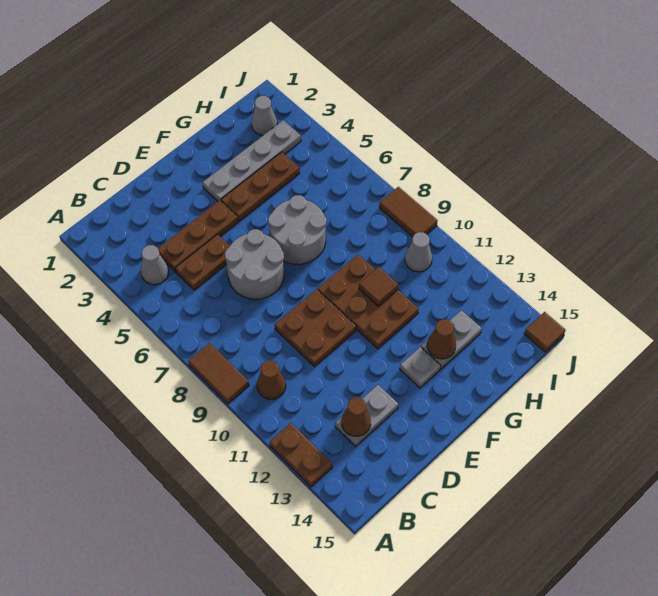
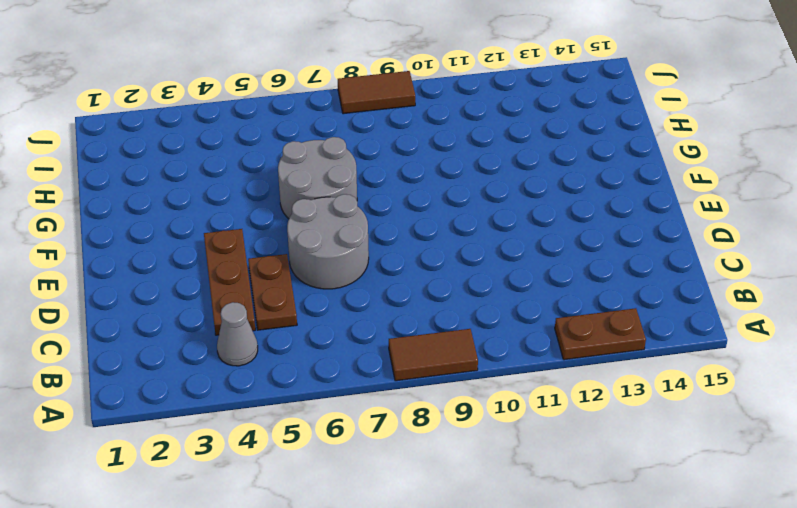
none -> brown 1x1 cone [257,360,286,399]
none -> grey 1x2 plate [335,385,398,446]
none -> brown 2x2 plate [275,289,356,367]

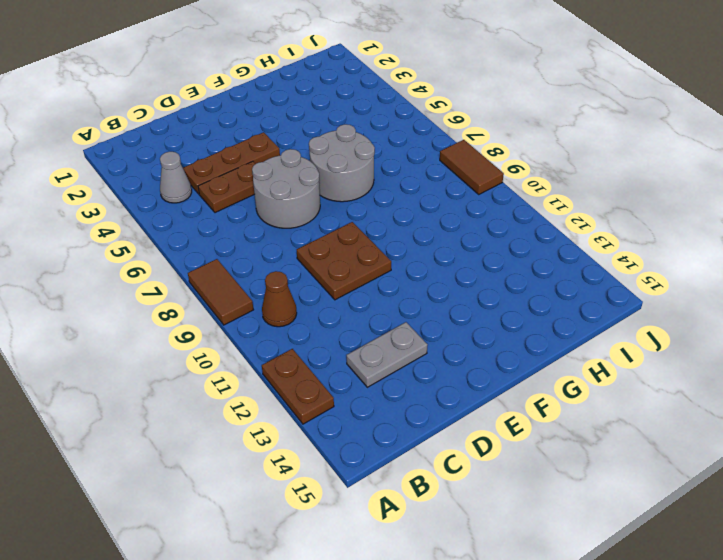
none -> grey 1x4 plate [203,120,301,201]
none -> brown 1x3 plate [221,152,300,221]
none -> brown 2x3 plate [318,255,419,349]

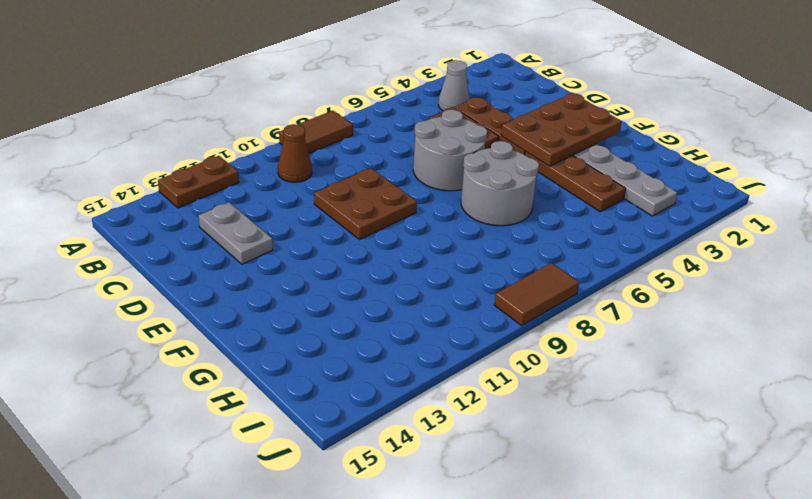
brown 2x3 plate [501,93,622,166] -> brown 2x3 plate moved to [318,255,419,349]
none -> grey 1x1 plate [400,347,441,388]
none -> grey 1x2 plate [421,310,482,369]
none -> grey 1x1 cone [252,96,277,136]

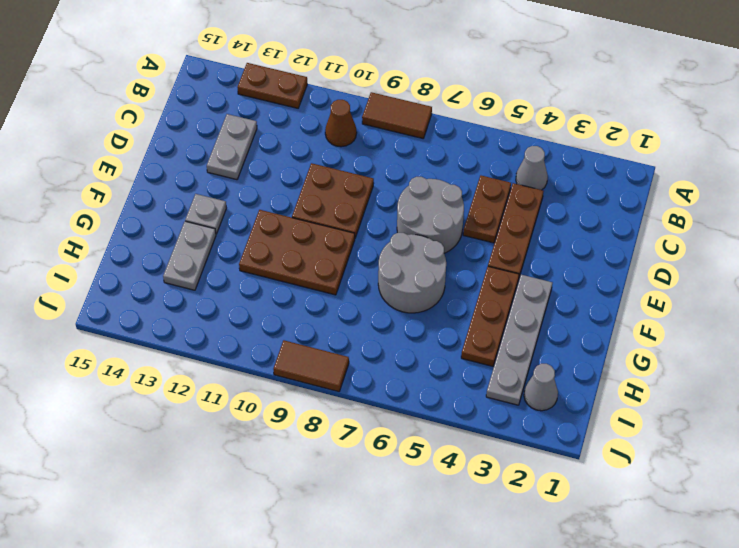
none -> grey 1x1 cone [405,232,432,272]
none -> brown 1x1 tile [524,312,565,352]
none -> brown 1x1 cone [342,397,371,436]

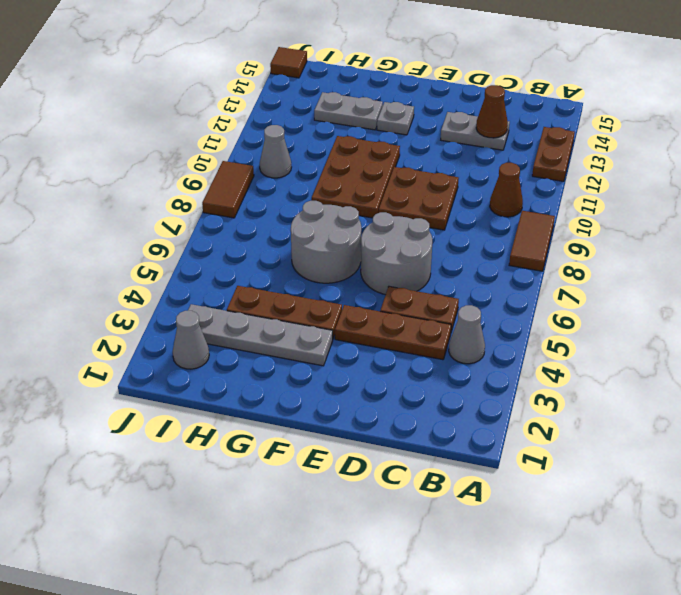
none -> brown 1x1 tile [359,267,398,306]
none -> brown 1x1 cone [427,319,456,359]

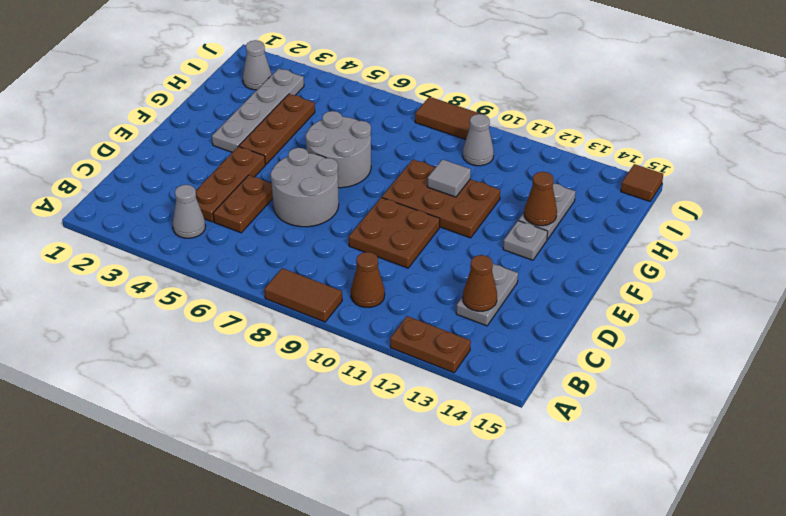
grey 1x1 tile [427,159,471,197] -> brown 1x1 tile [359,267,398,306]

